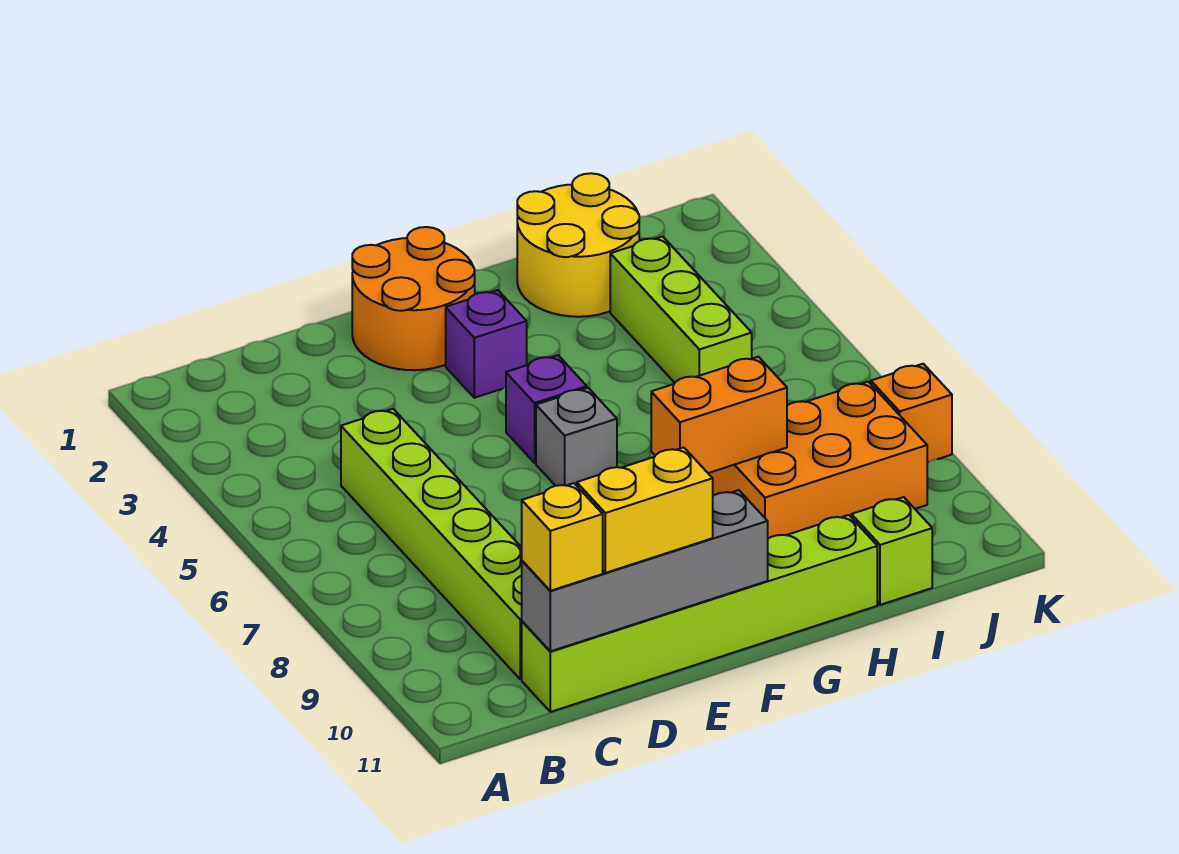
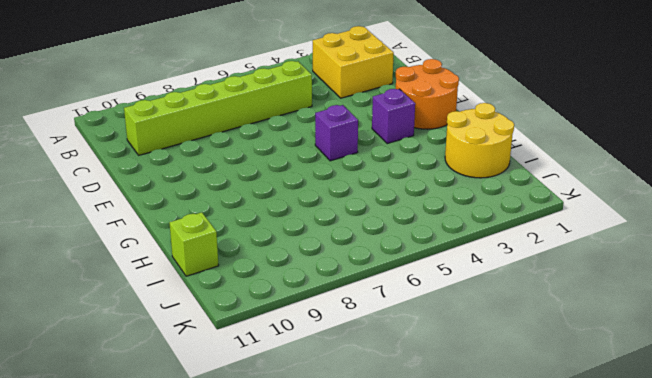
yellow 2x2 brick [313,26,394,98] -> none
none -> lime 1x6 brick [522,515,877,712]
none -> grey 1x1 brick [536,388,617,486]
none -> orange 2x3 brick [708,382,927,539]

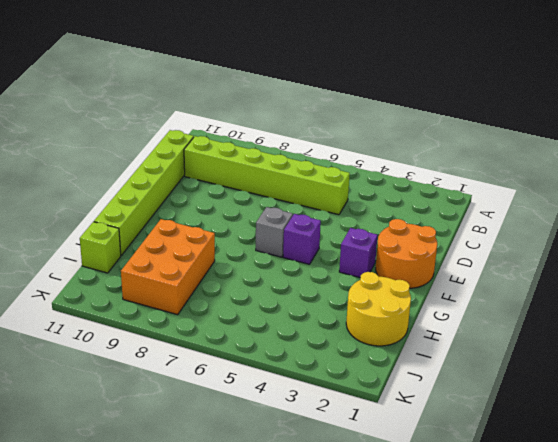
none -> lime 1x3 brick [610,236,752,383]
none -> orange 1x1 brick [871,364,952,463]
none -> grey 1x4 brick [522,490,768,651]

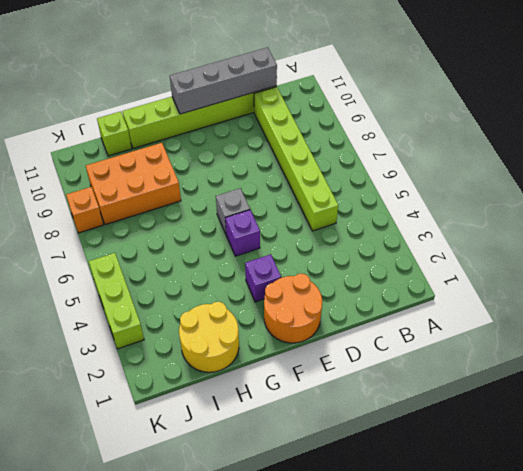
lime 1x3 brick [89,253,144,349] -> lime 1x3 brick moved to [610,236,752,383]
none -> orange 1x2 brick [651,357,787,473]
none -> yellow 1x1 brick [522,483,603,591]
none -> yellow 1x2 brick [577,447,713,573]

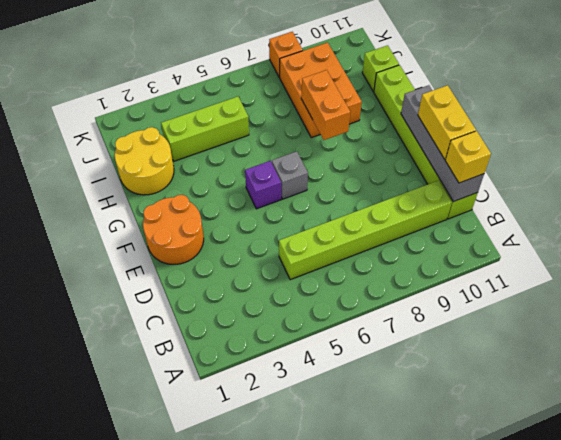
none -> purple 1x1 brick [446,290,527,398]

